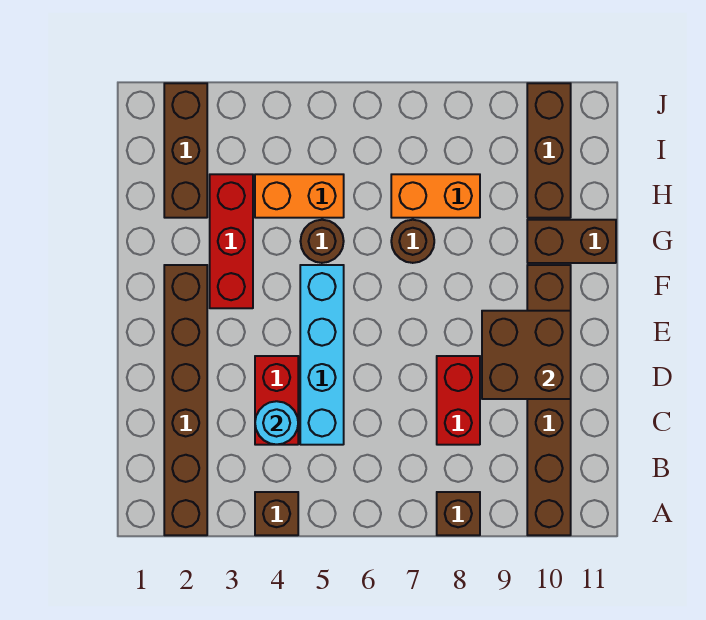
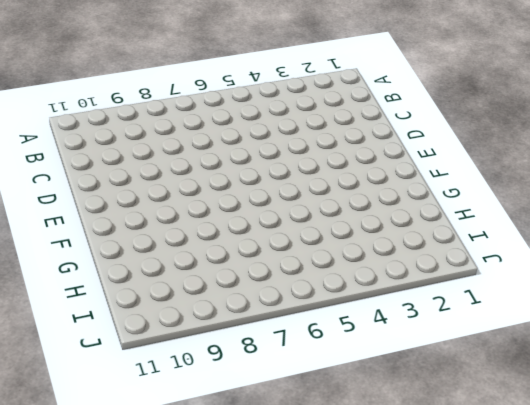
none -> brown 1x6 brick [164,265,207,535]
none -> brown 1x1 brick [255,492,298,535]
none -> brown 1x1 brick [437,492,480,535]

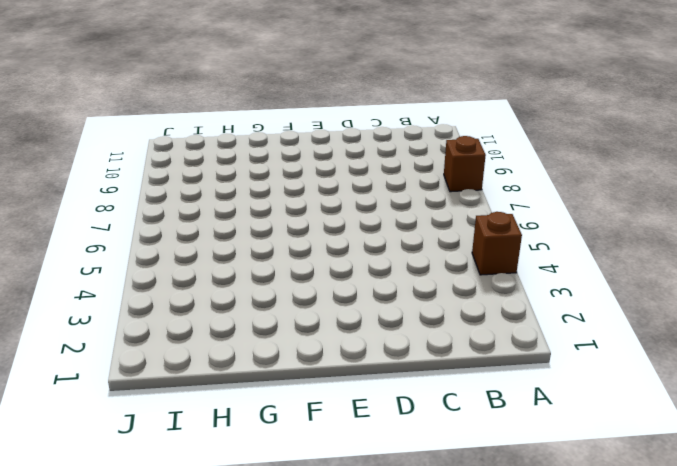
none -> brown 1x6 brick [164,265,207,535]
none -> brown 1x6 brick [527,265,571,535]
none -> red 1x2 brick [255,356,298,445]

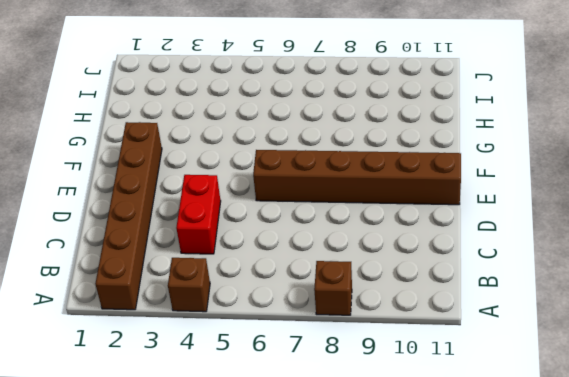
brown 1x6 brick [253,150,461,205] -> brown 1x6 brick turned to [527,265,571,535]
none -> cyan 1x4 brick [300,265,344,445]
none -> red 1x2 brick [437,356,480,445]
none -> red 1x3 brick [210,174,253,308]

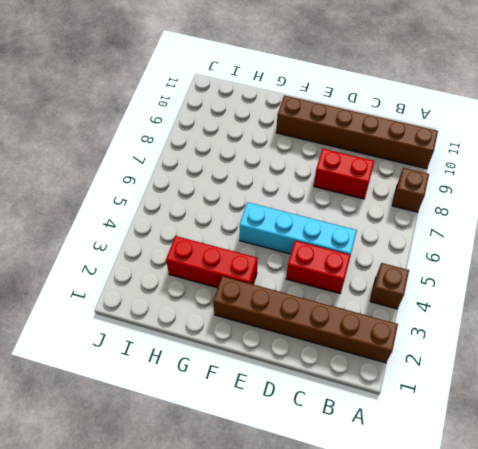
none -> brown 1x1 round brick [300,220,344,263]
none -> brown 1x1 round brick [391,220,434,263]
none -> brown 1x2 brick [527,220,616,263]

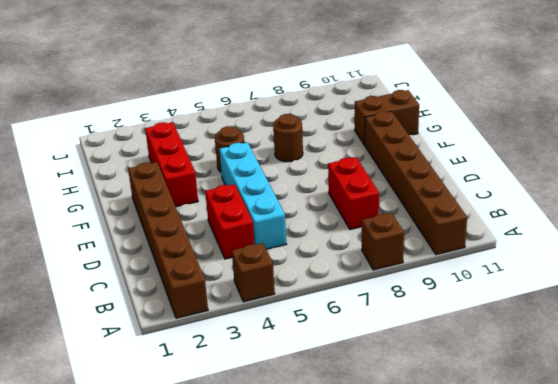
none -> brown 1x3 brick [164,83,207,218]
none -> orange 1x2 brick [255,174,344,218]
none -> orange 1x2 brick [391,174,480,218]

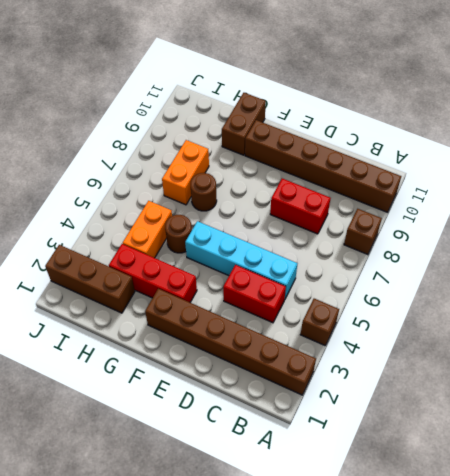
none -> brown 1x3 brick [527,83,571,218]
none -> cyan 1x1 round brick [255,401,298,445]
none -> brown 2x2 brick [482,311,571,399]

